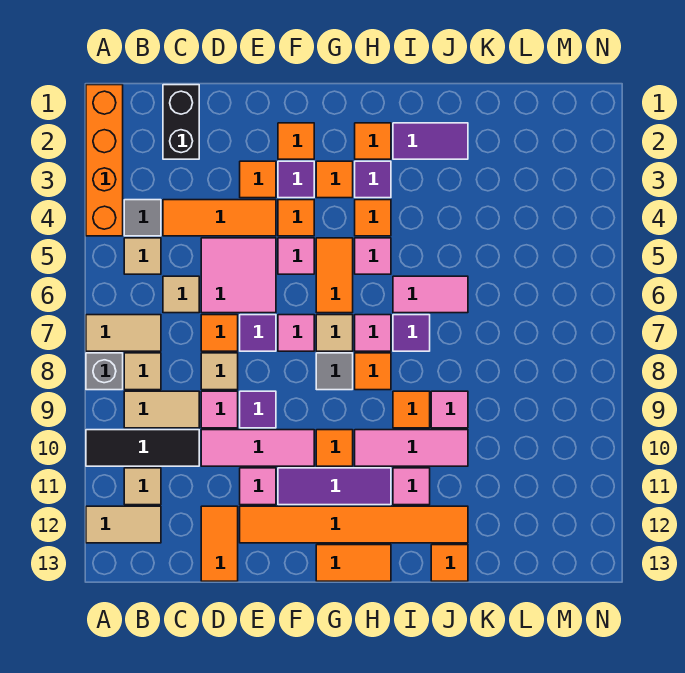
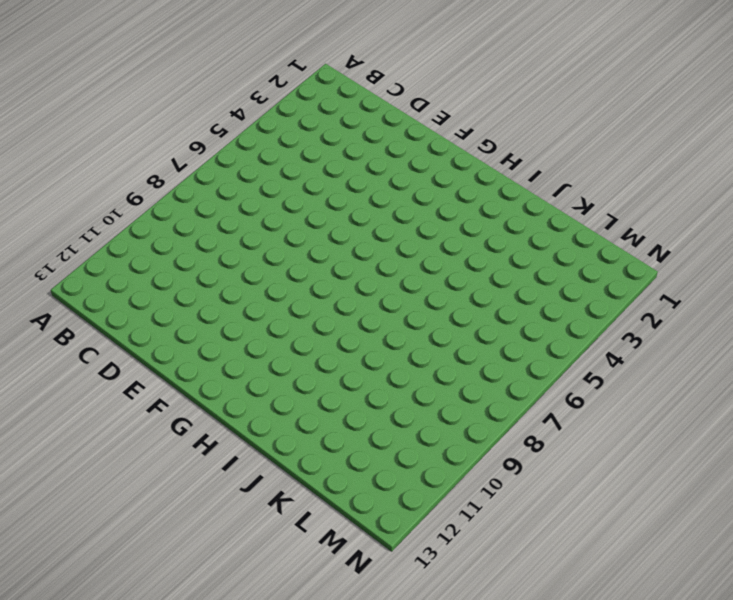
none -> orange 1x4 brick [86,85,123,236]
none -> tan 1x2 tile [86,315,161,351]
none -> grey 1x1 brick [86,353,123,390]
none -> black 1x3 tile [86,430,199,466]

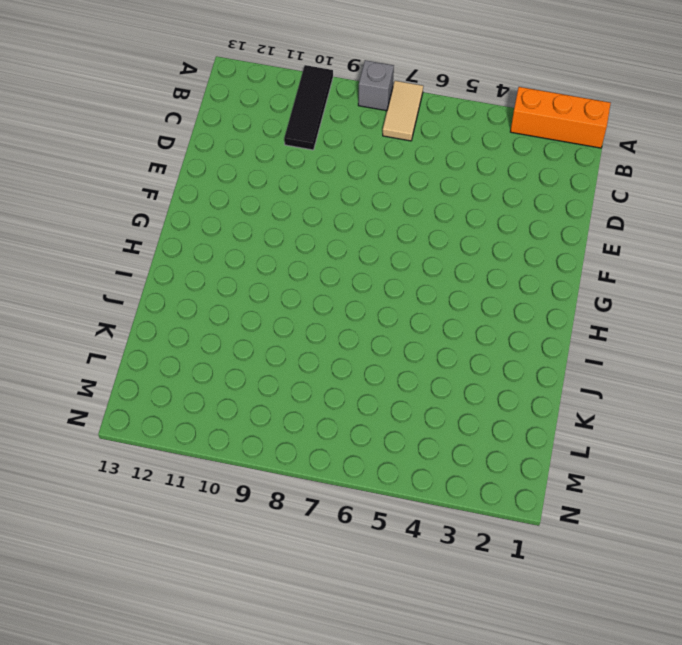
orange 1x3 brick [510,87,611,148] -> orange 1x4 brick [86,85,123,236]
none -> tan 1x2 tile [86,506,161,543]
none -> grey 1x1 tile [124,200,161,236]
none -> tan 1x1 tile [124,238,161,274]
none -> tan 1x1 tile [124,353,161,390]

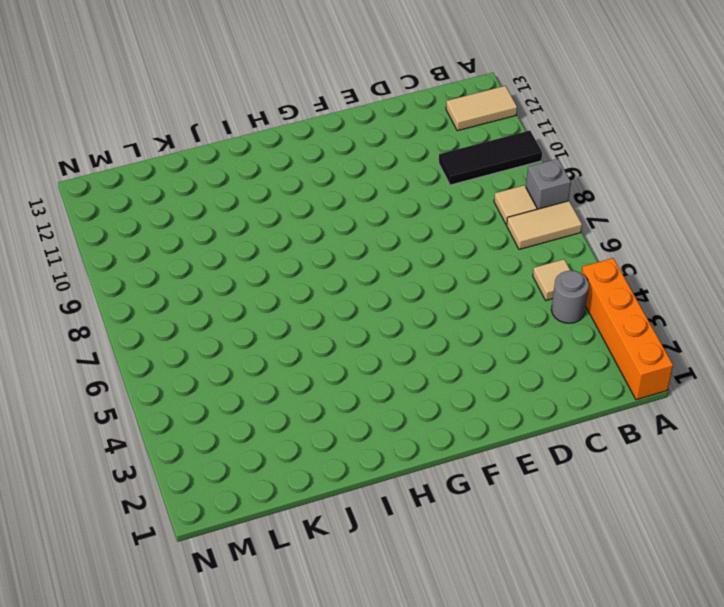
grey 1x1 round brick [551,271,589,323] -> grey 1x1 tile [124,200,161,236]
none -> tan 1x2 tile [124,391,199,428]
none -> tan 1x1 tile [124,468,161,505]
none -> black 1x2 brick [163,85,199,159]
none -> orange 1x3 tile [163,200,276,236]

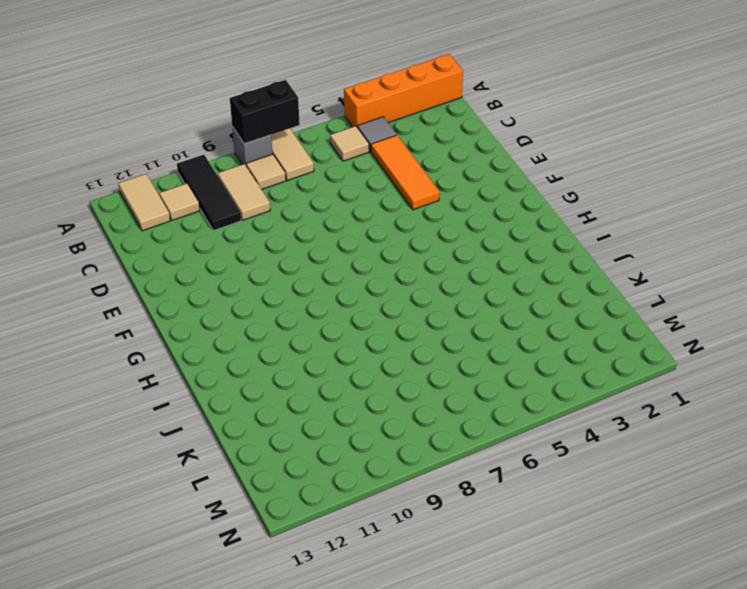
black 1x2 brick [230,80,300,144] -> black 1x2 brick moved to [163,85,199,159]
none -> tan 1x1 tile [163,276,199,313]
none -> pink 2x2 tile [201,238,276,313]
none -> orange 1x1 tile [201,315,238,351]
none -> tan 1x1 tile [201,353,238,390]

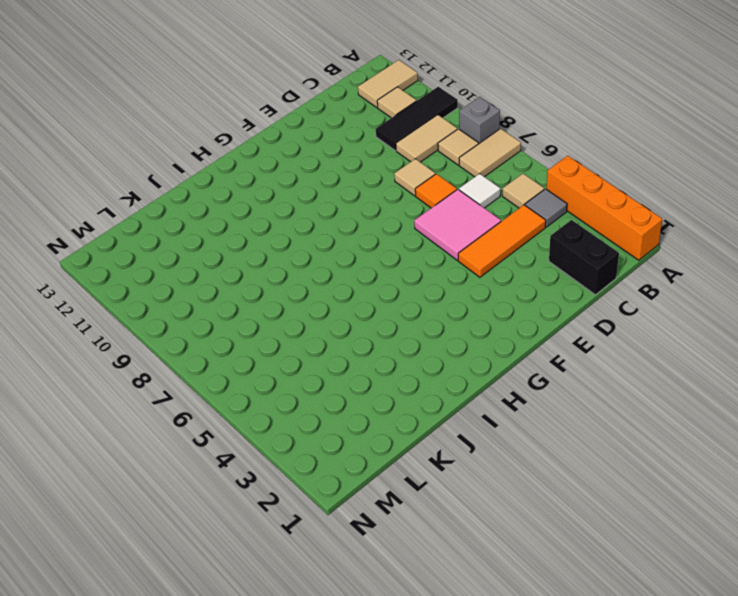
white 1x1 tile [459,174,500,208] -> tan 1x1 tile [163,276,199,313]
none -> pink 1x1 tile [201,391,238,428]
none -> pink 1x3 tile [201,430,314,466]
none -> orange 1x2 tile [201,506,238,581]
none -> orange 1x1 tile [240,161,276,198]

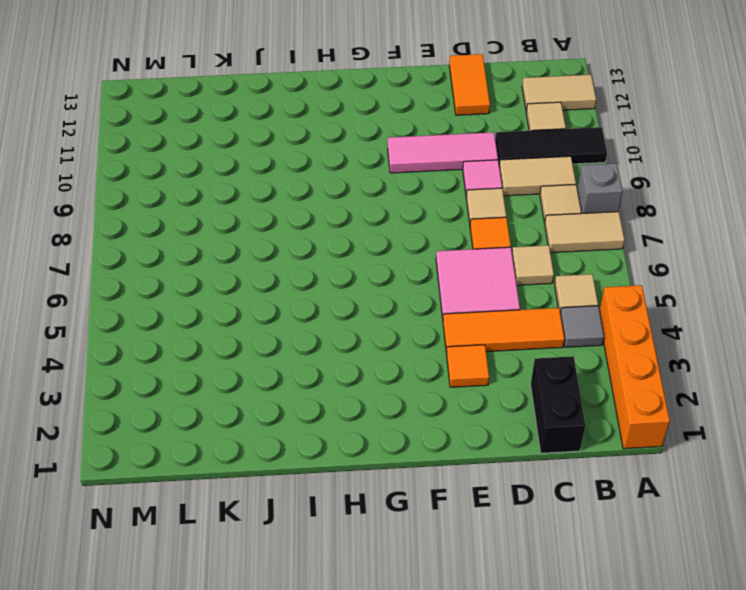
none -> purple 1x1 tile [240,315,276,351]
none -> purple 1x1 tile [240,391,276,428]
none -> pink 1x1 tile [240,468,276,505]
none -> orange 1x6 tile [240,506,468,543]

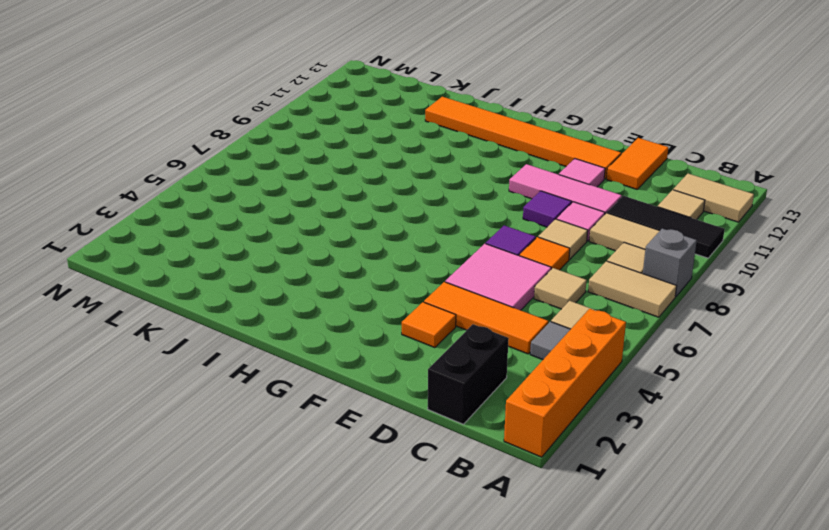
none -> orange 1x1 tile [278,123,314,159]
none -> purple 1x1 tile [278,161,314,198]
none -> orange 1x1 tile [278,200,314,236]
none -> pink 1x1 tile [278,238,314,274]

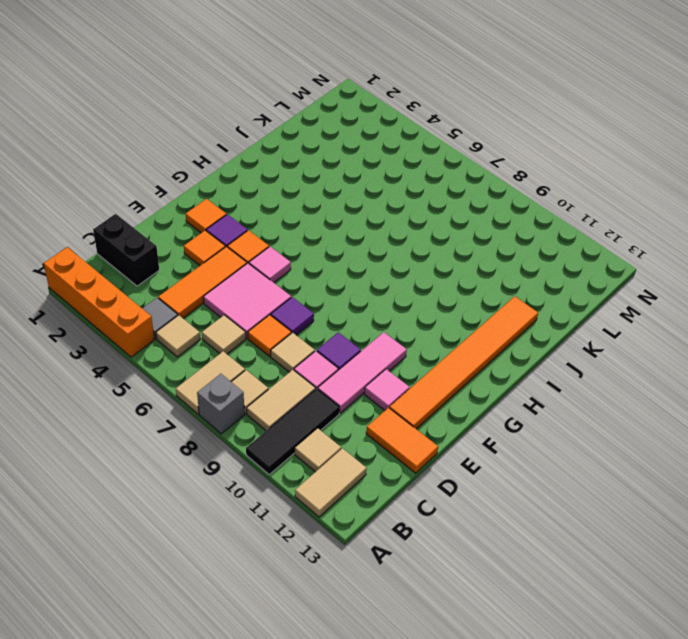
none -> pink 1x1 tile [278,315,314,351]
none -> purple 1x3 tile [278,468,391,505]
none -> orange 1x1 tile [316,161,353,198]
none -> orange 1x2 tile [316,238,353,313]

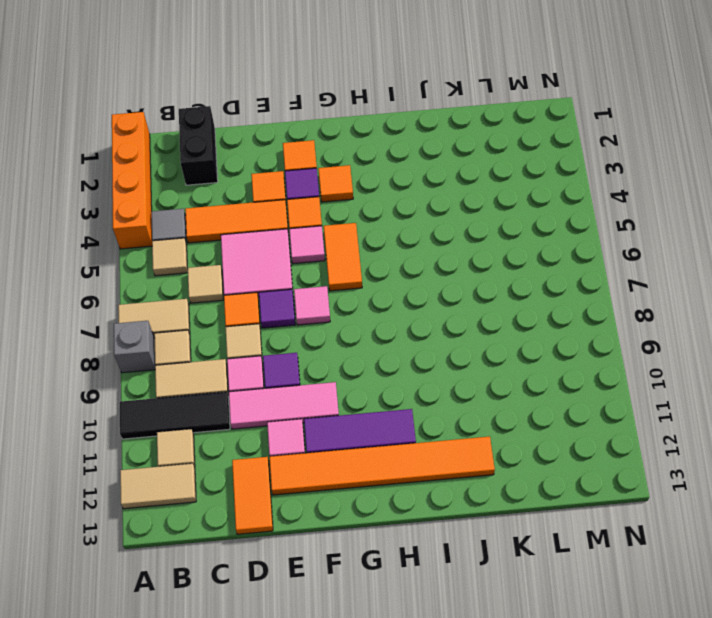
none -> tan 1x1 tile [316,315,353,351]
none -> grey 1x1 tile [316,353,353,390]
none -> orange 1x1 tile [316,430,353,466]
none -> orange 1x2 tile [316,545,391,581]

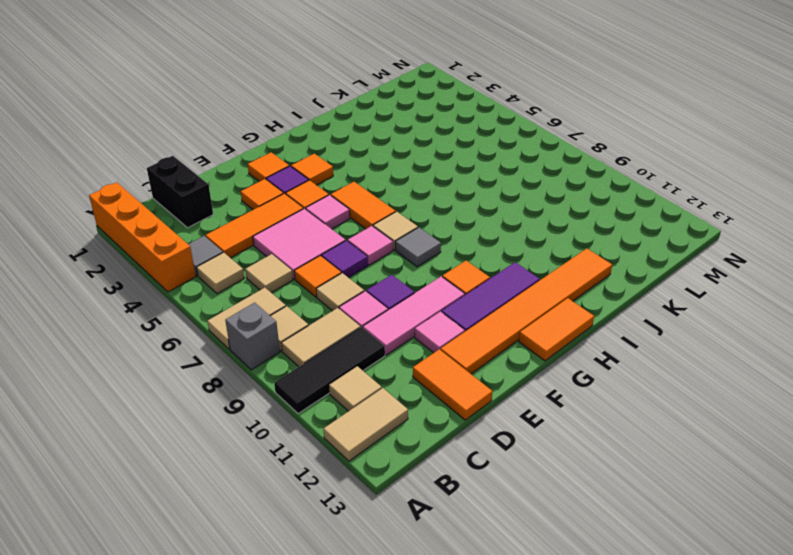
none -> orange 1x1 tile [355,123,391,159]
none -> purple 1x1 tile [355,161,391,198]
none -> orange 1x1 tile [355,200,391,236]
none -> pink 1x1 tile [355,238,391,274]

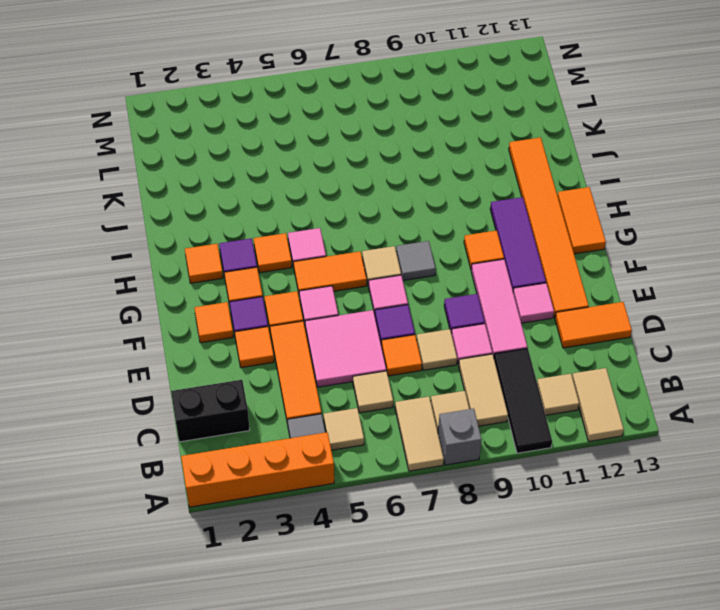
none -> pink 1x1 tile [355,315,391,351]
none -> orange 1x1 tile [355,353,391,390]
none -> pink 1x3 tile [355,430,468,466]
none -> purple 1x2 tile [393,123,468,159]

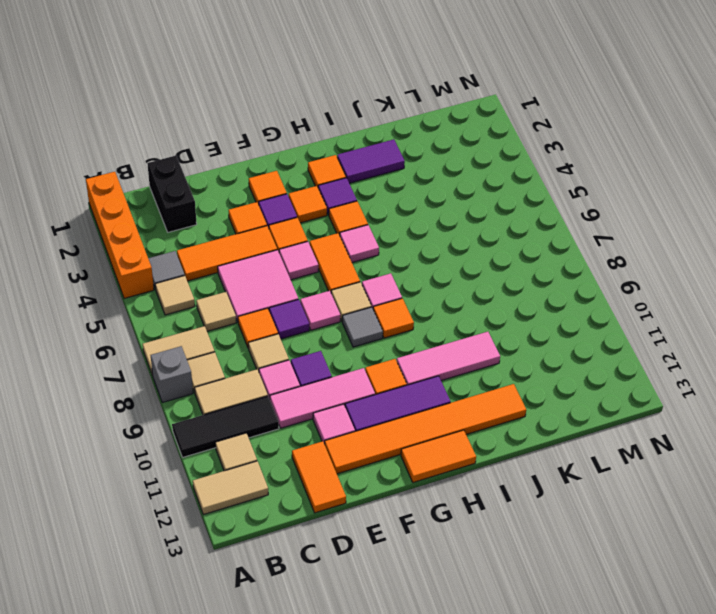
none -> pink 1x2 tile [393,276,468,313]
none -> purple 1x1 tile [393,315,430,351]
none -> orange 1x1 tile [393,391,430,428]
none -> pink 1x1 tile [393,468,430,505]

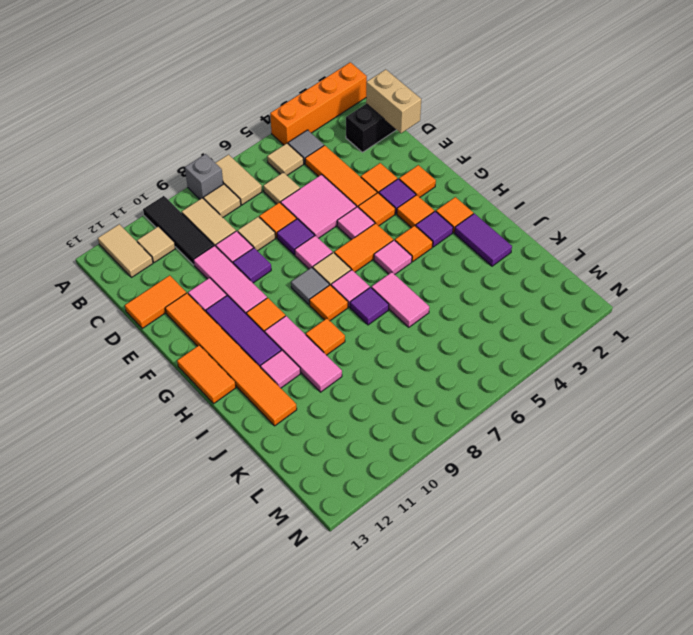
tan 1x2 brick [366,69,421,133] -> none
none -> pink 1x1 tile [431,391,468,428]
none -> orange 1x1 tile [431,545,468,581]

